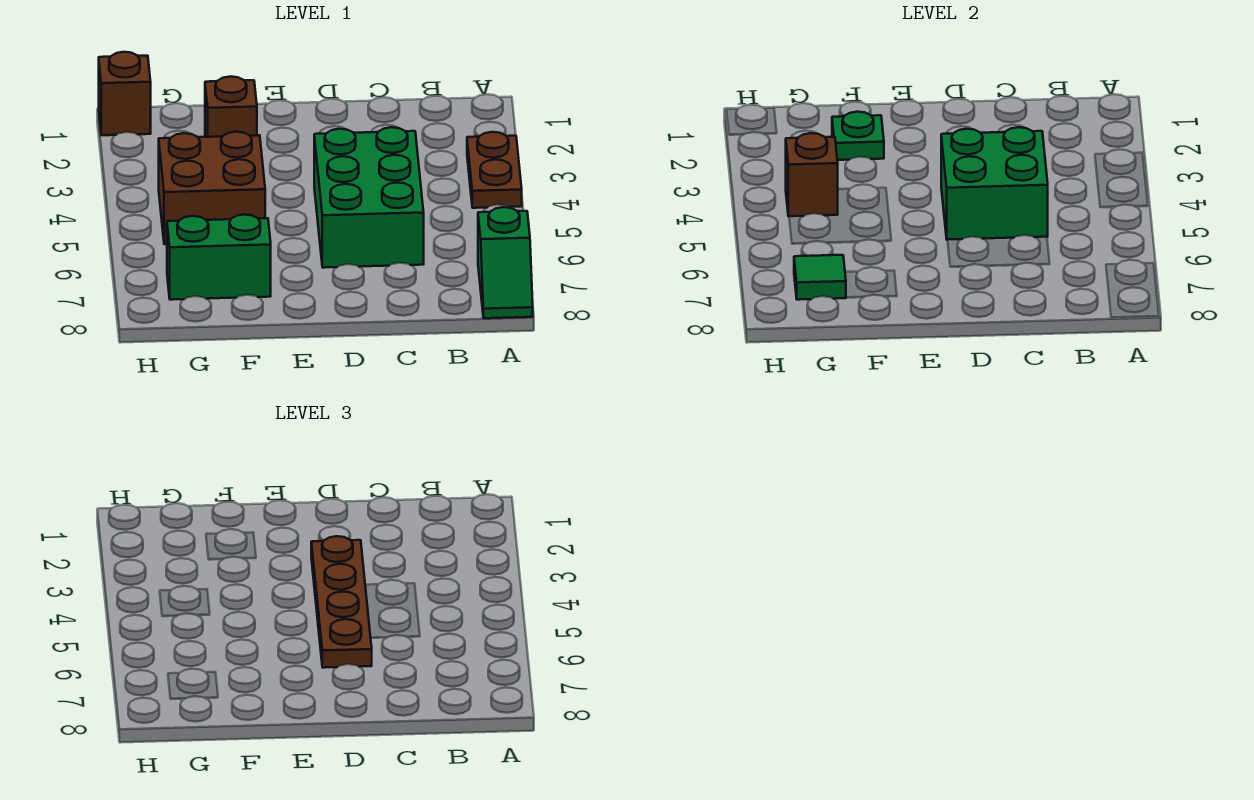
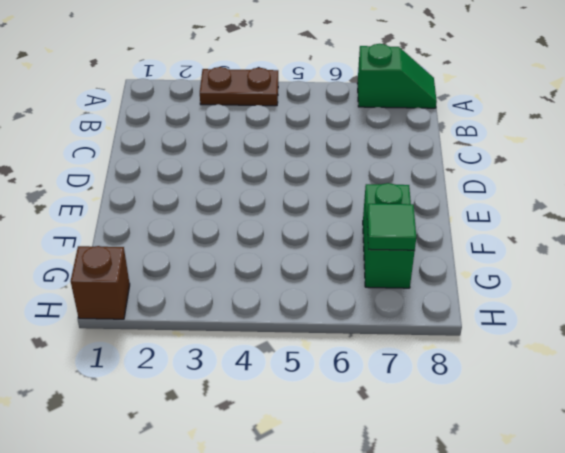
none -> green 2x3 brick [314,127,424,268]
none -> brown 1x1 brick [205,76,257,137]
none -> brown 2x2 brick [159,132,265,244]

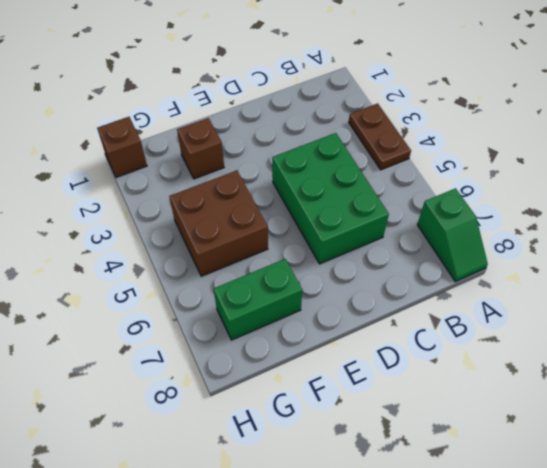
none -> green 2x2 brick [941,127,1048,240]
none -> green 1x1 plate [832,112,884,160]
none -> brown 1x1 brick [786,133,838,216]

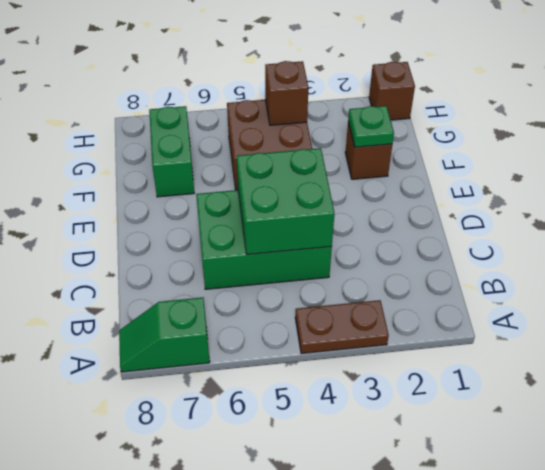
none -> green 1x1 tile [794,255,846,300]
none -> brown 1x4 plate [311,536,372,668]

